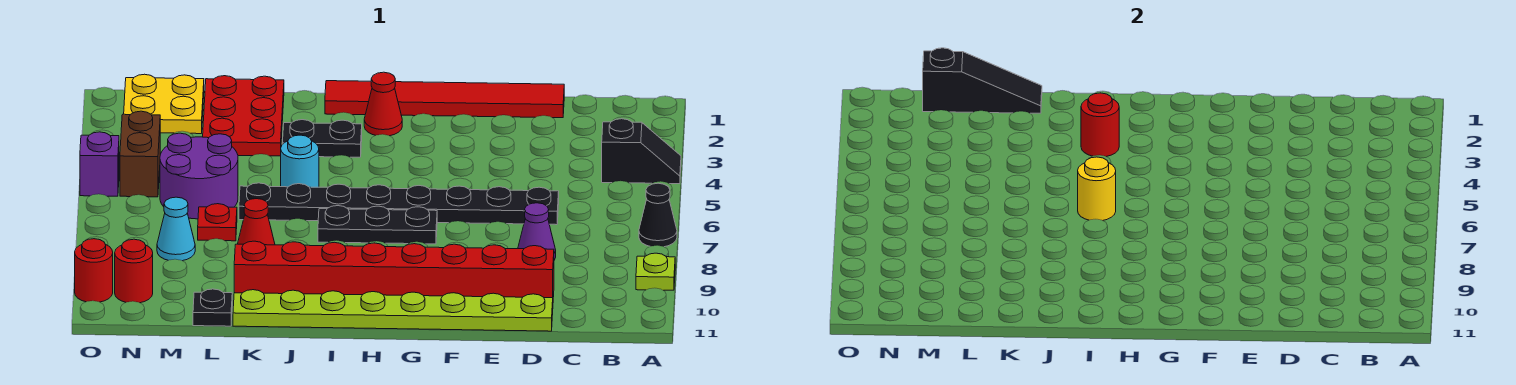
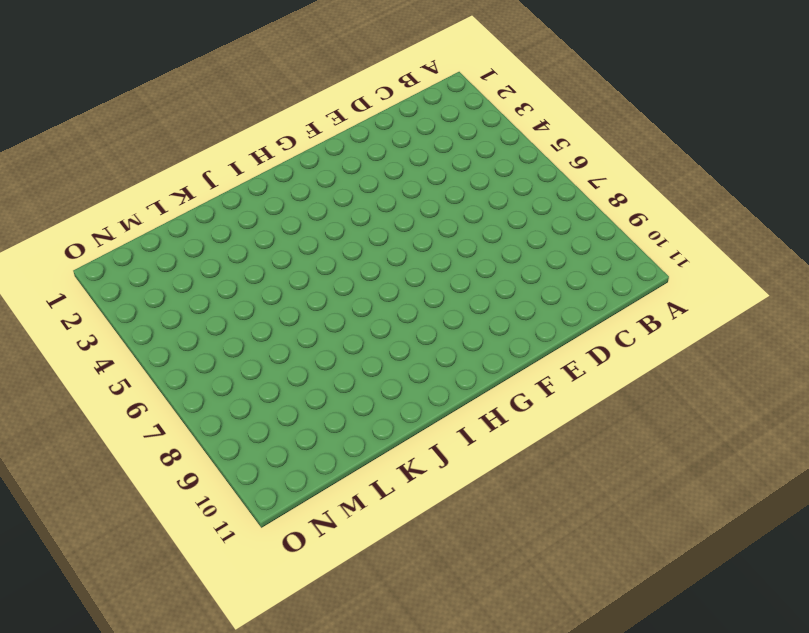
none -> black 1x2 slope [602,119,681,184]
none -> black 1x1 cone [639,183,677,247]
none -> lime 1x1 plate [636,253,675,290]

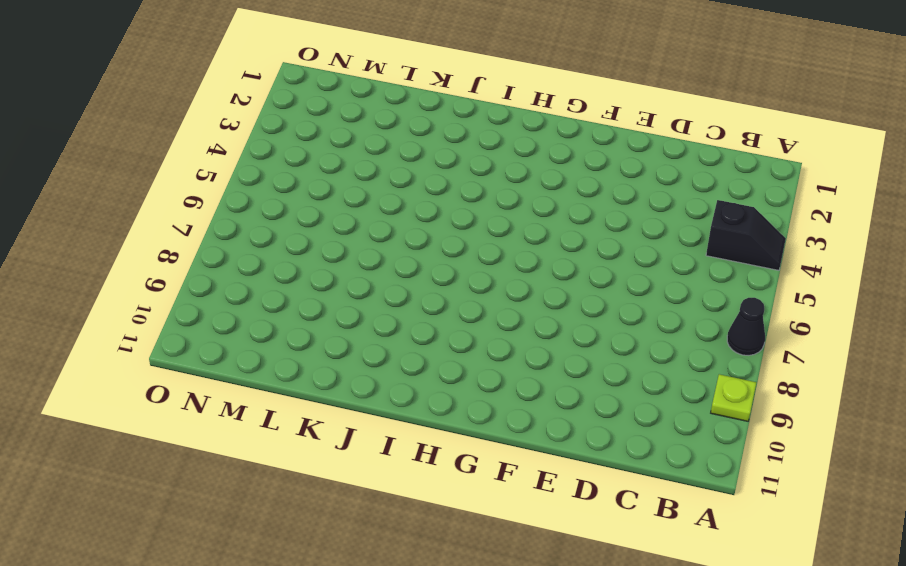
none -> red 1x6 tile [325,81,564,118]
none -> black 1x8 plate [239,183,559,225]
none -> purple 1x1 cone [518,203,556,260]

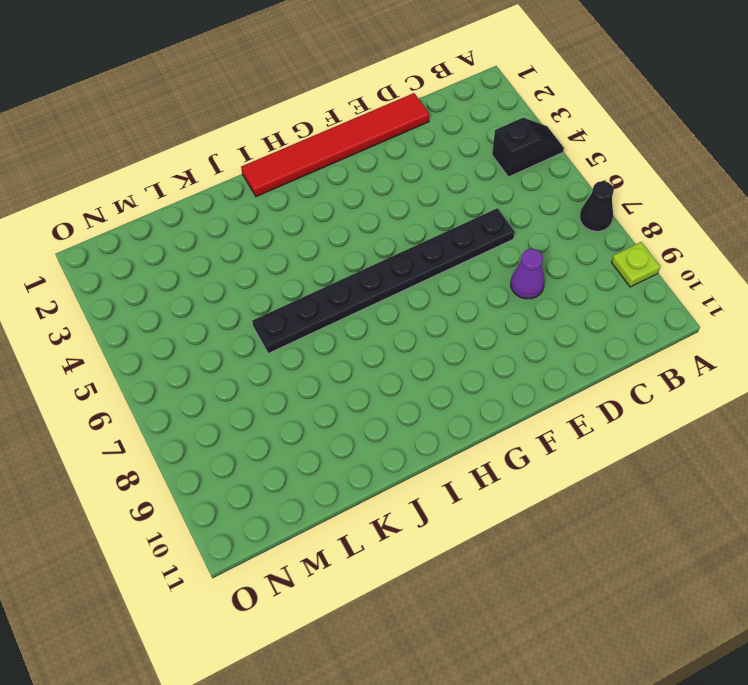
none -> red 1x8 brick [234,241,554,298]
none -> lime 1x8 plate [233,290,553,331]
none -> black 1x3 plate [318,206,437,244]

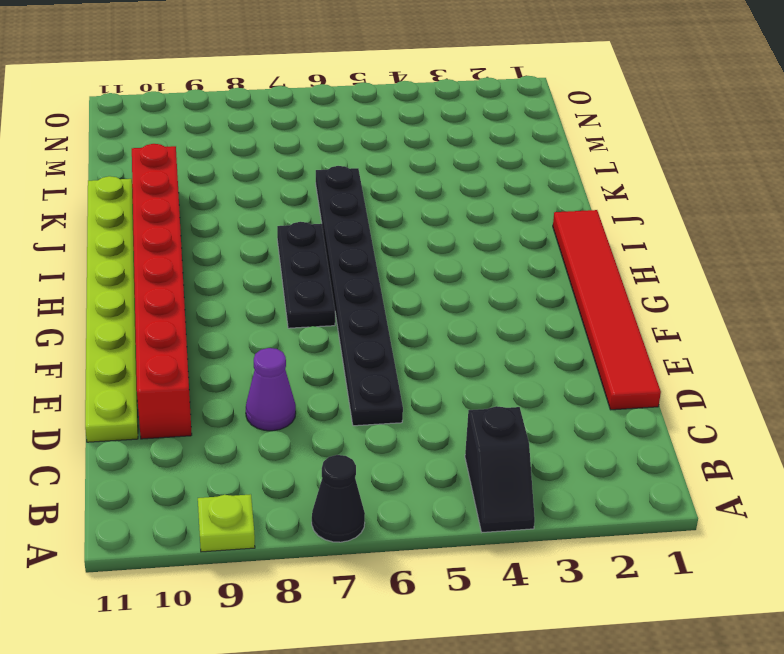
none -> red 1x1 cone [364,72,402,136]
none -> black 1x2 plate [282,120,362,157]
none -> cyan 1x1 round brick [281,135,319,187]

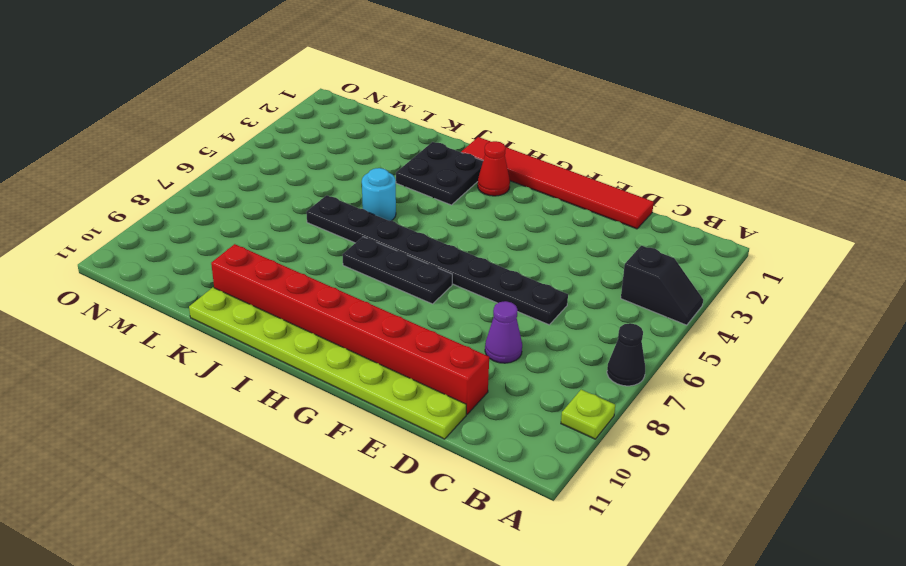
black 2x2 plate [396,142,483,205] -> black 1x2 plate [282,120,362,157]
none -> red 2x3 plate [203,76,284,156]
none -> red 1x1 cone [238,199,275,245]
none -> purple 2x2 round brick [160,133,238,219]

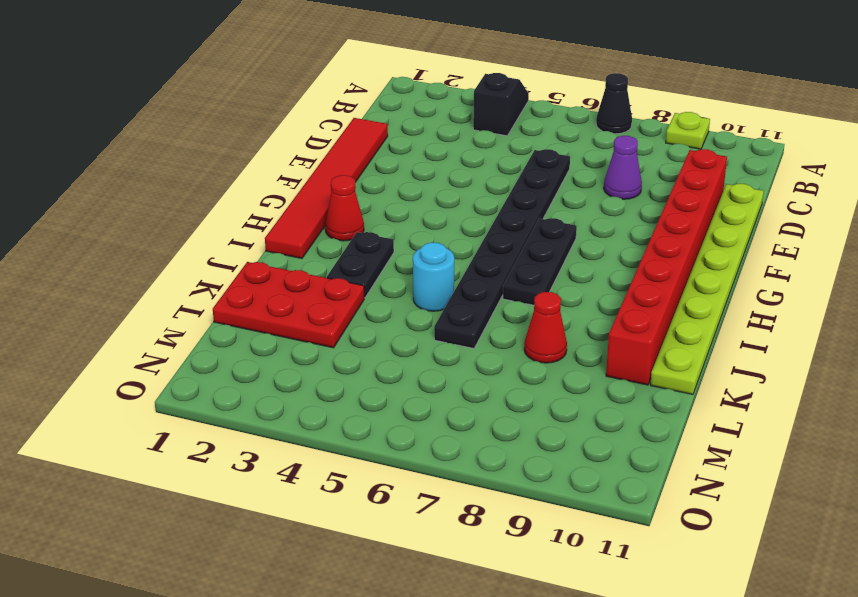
none -> purple 2x2 round brick [160,133,238,219]
none -> red 1x1 plate [198,204,237,241]
none -> black 1x1 plate [193,289,232,326]

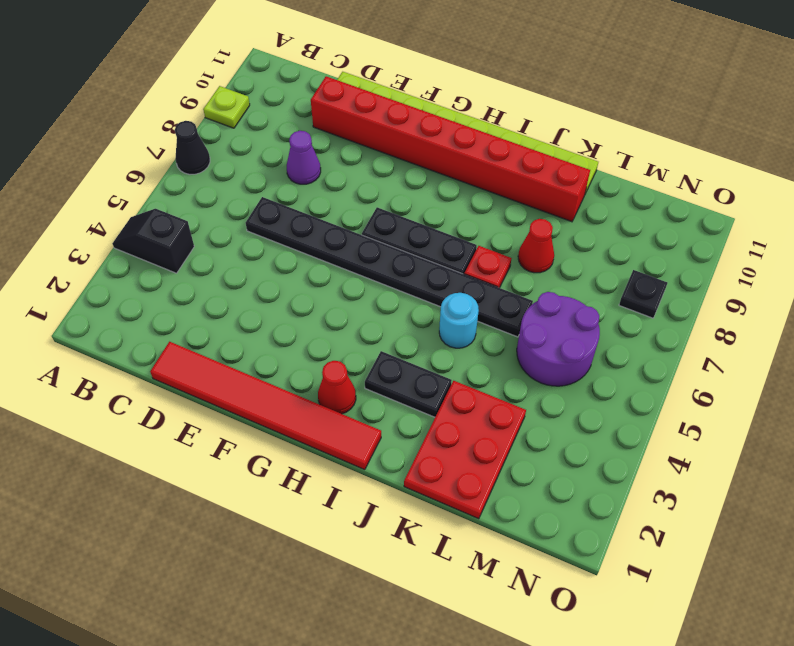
red 1x1 plate [464,246,512,288] -> red 1x1 plate moved to [198,204,237,241]
black 1x1 plate [619,270,667,318] -> black 1x1 plate moved to [193,289,232,326]
none -> yellow 2x2 plate [124,74,204,134]
none -> cyan 1x1 cone [157,197,195,261]
none -> brown 1x2 brick [120,111,160,197]

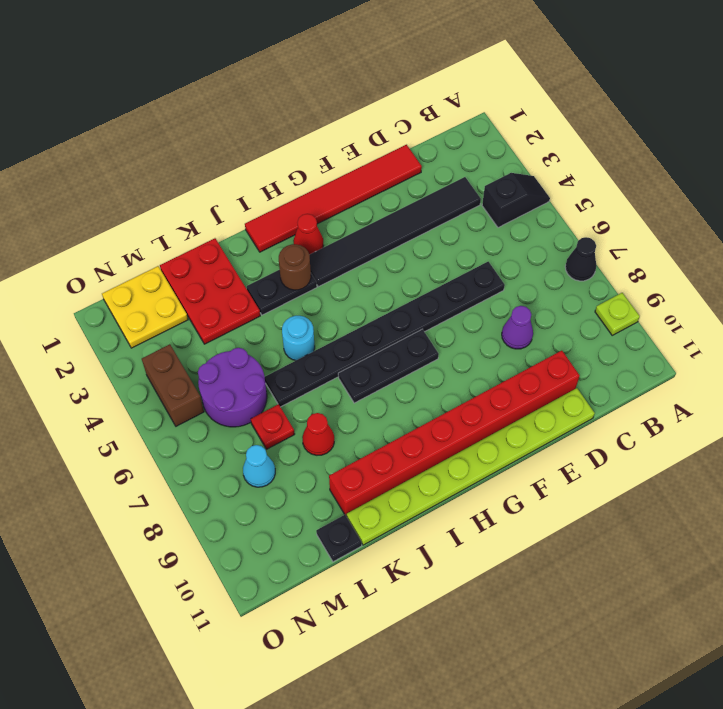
black 1x6 tile [309,177,481,287] -> none
brown 1x1 round brick [279,244,311,290] -> red 1x1 round brick [1081,93,1119,157]
none -> red 1x1 round brick [115,239,153,303]
none -> purple 1x1 brick [80,132,119,196]
none -> red 1x1 round brick [75,239,113,302]

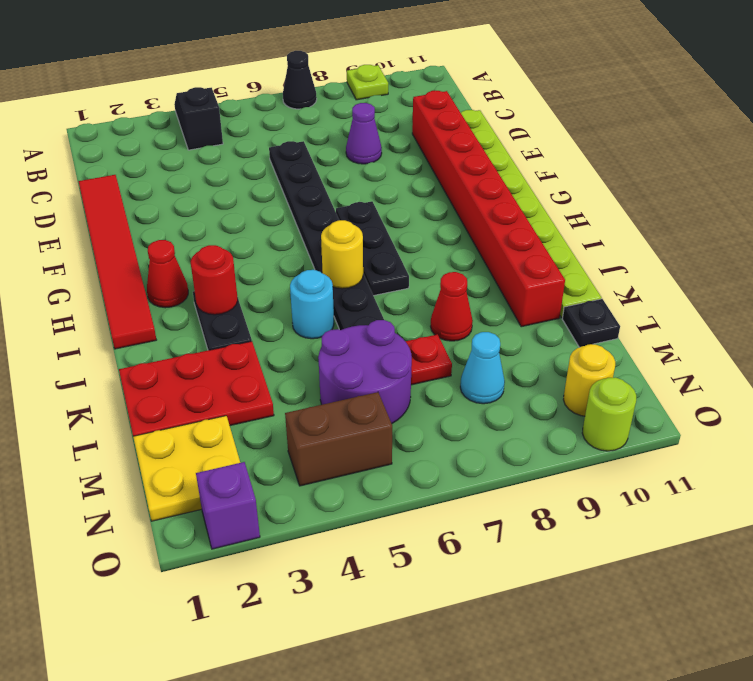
yellow 1x1 round brick [563,344,615,416] -> red 1x1 round brick [115,239,153,303]
purple 1x1 brick [196,462,260,549] -> purple 1x1 brick moved to [80,132,119,196]
lime 1x1 round brick [582,377,636,451] -> red 1x1 round brick [75,239,113,302]
none -> black 1x3 slope [923,48,1042,113]

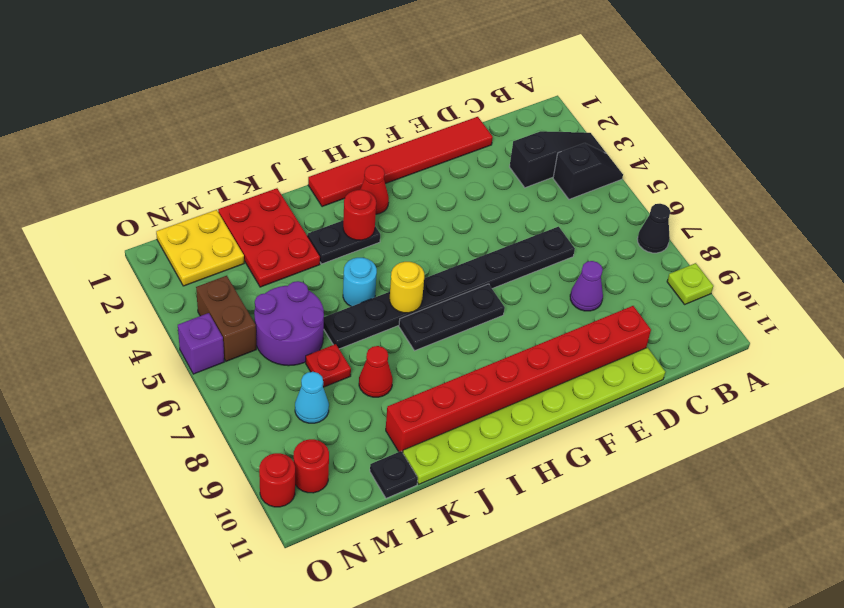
black 1x3 slope [510,131,606,188] -> black 1x3 slope moved to [923,48,1042,113]

